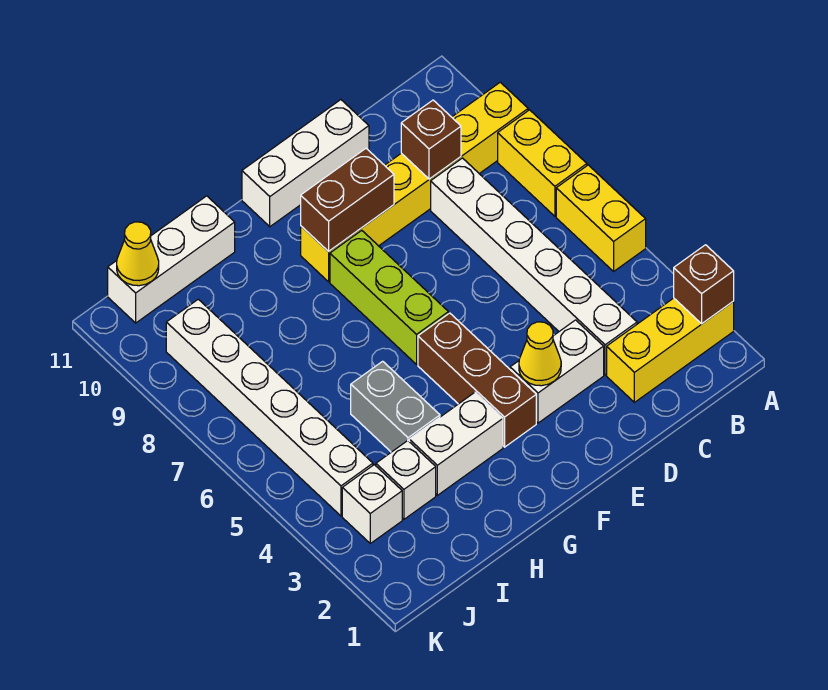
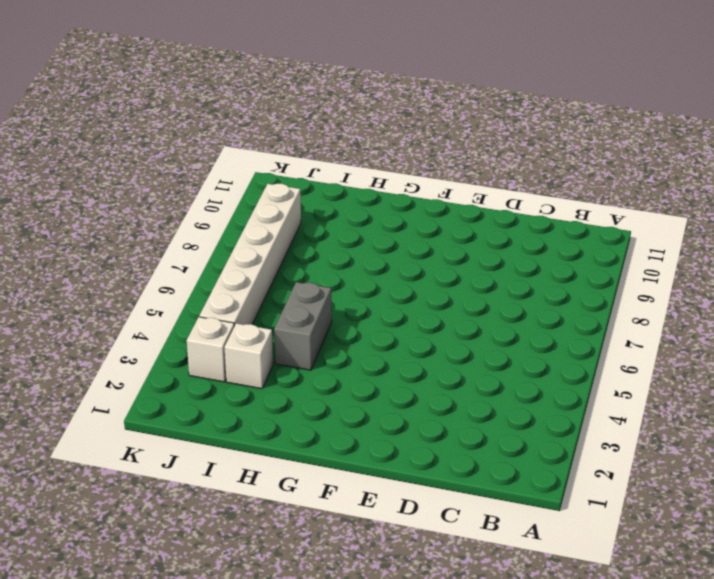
none -> yellow 1x3 brick [607,298,734,402]
none -> yellow 1x2 brick [556,165,646,271]
none -> yellow 1x2 brick [498,110,587,216]

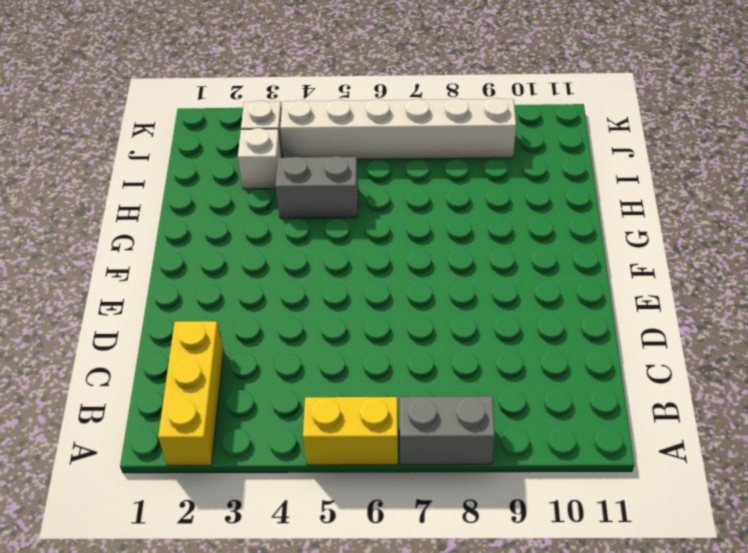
grey 1x2 brick [400,396,495,465] -> yellow 1x2 brick [498,110,587,216]
none -> yellow 1x6 brick [301,82,528,282]
none -> white 1x6 brick [431,158,637,375]
none -> white 1x2 brick [510,320,604,423]

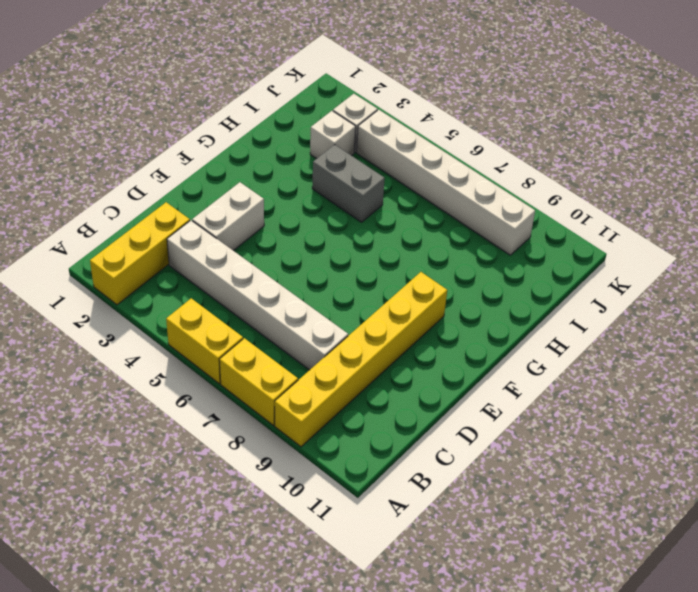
none -> white 1x3 brick [242,100,369,227]
none -> brown 1x3 brick [418,313,536,447]
none -> lime 1x3 brick [330,230,448,364]

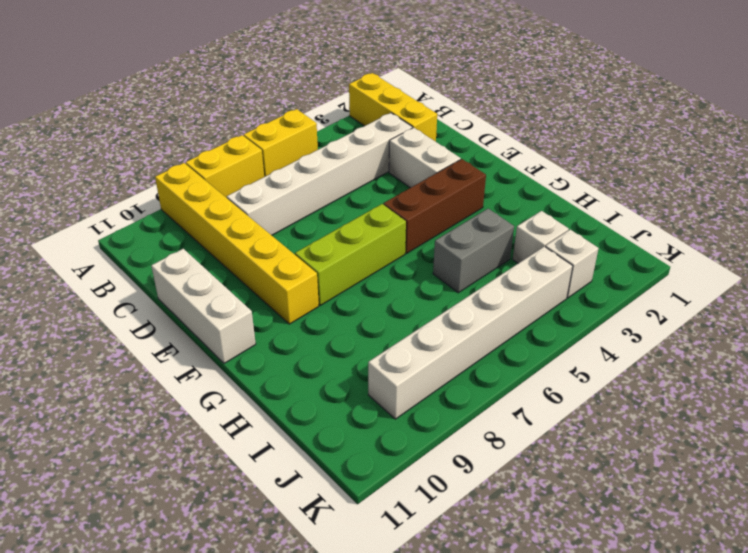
none -> white 1x2 brick [409,393,503,495]
none -> white 1x3 brick [108,196,235,323]
none -> brown 1x1 brick [674,245,734,324]

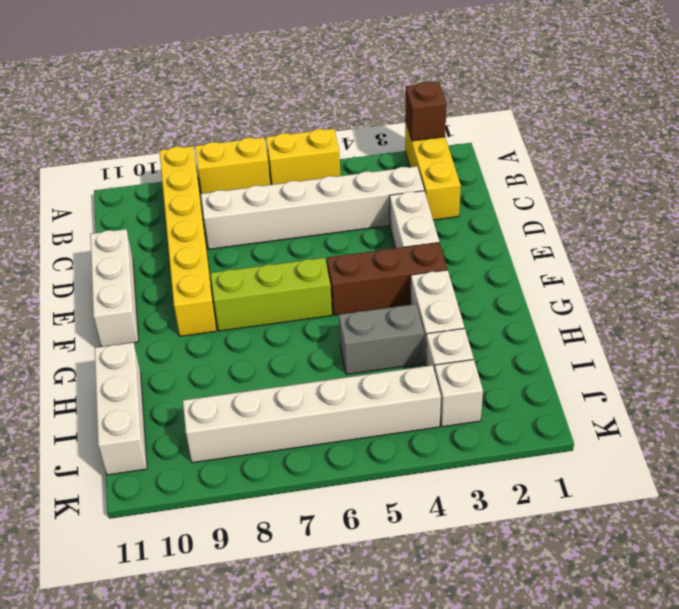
none -> brown 1x1 brick [401,100,461,179]
none -> yellow 1x1 cone [519,322,561,386]
none -> brown 1x2 brick [301,149,394,252]

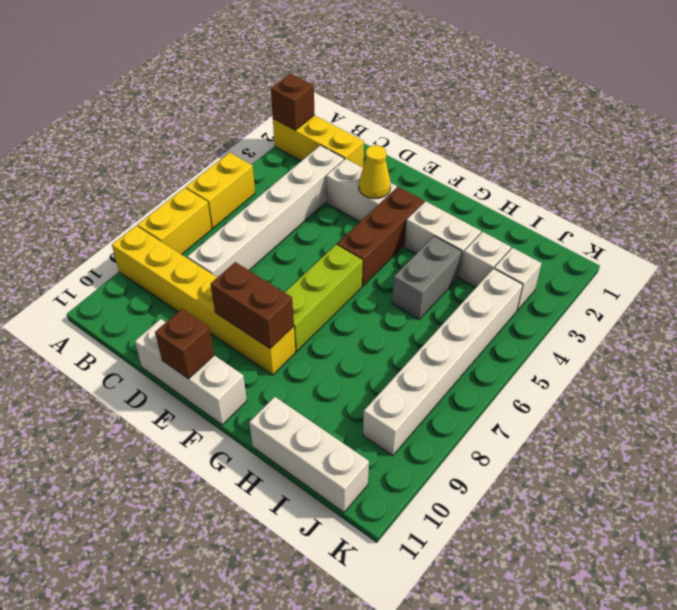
brown 1x1 brick [155,309,214,379] -> brown 1x1 brick moved to [401,100,461,179]
none -> yellow 1x1 cone [117,222,159,286]

